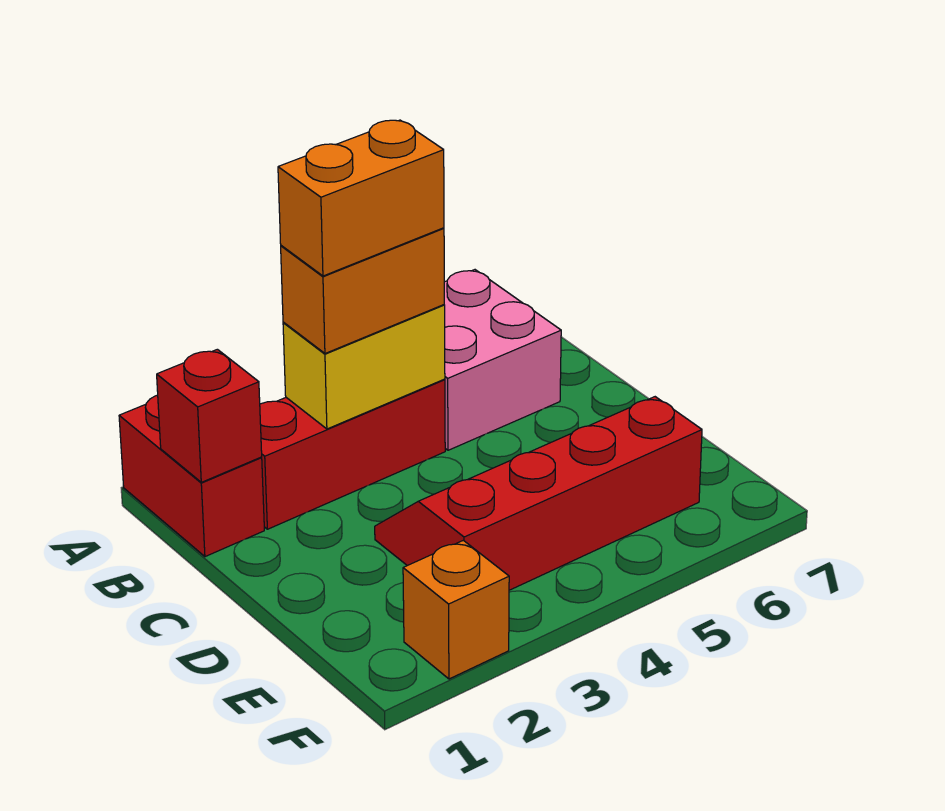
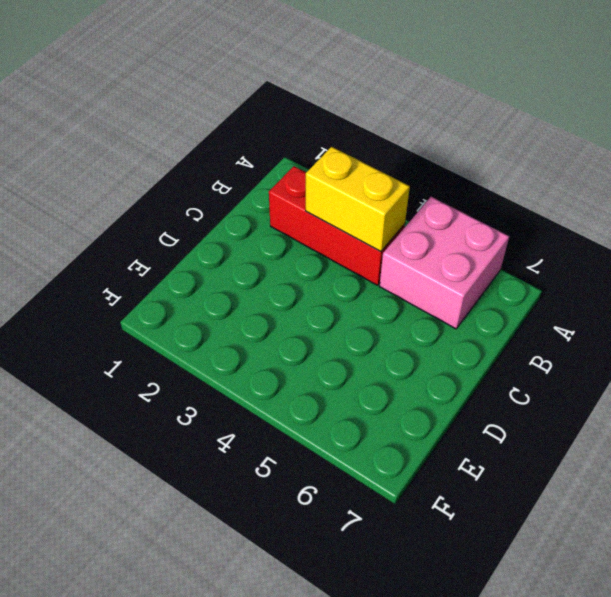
none -> red 1x2 brick [119,395,264,557]
none -> red 2x4 slope [375,397,702,590]

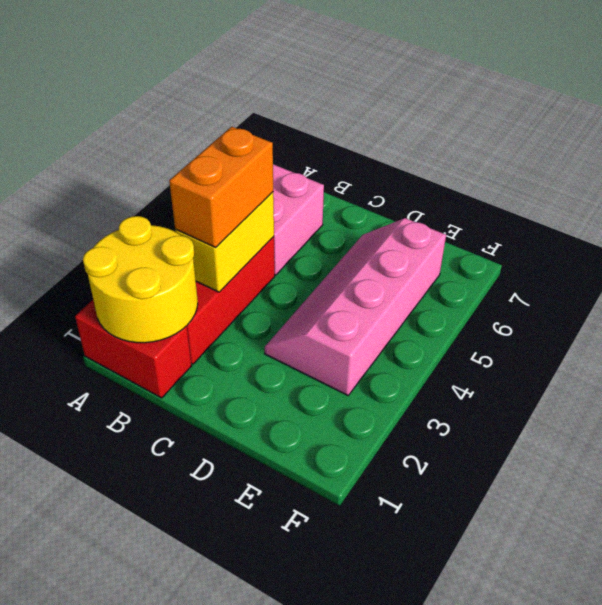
yellow 2x2 round brick [83,216,198,343] -> red 1x1 brick [157,349,262,482]
pink 2x4 slope [265,218,446,395] -> red 2x4 slope [375,397,702,590]
none -> orange 1x1 brick [403,540,509,679]
none -> orange 1x2 brick [278,120,444,276]

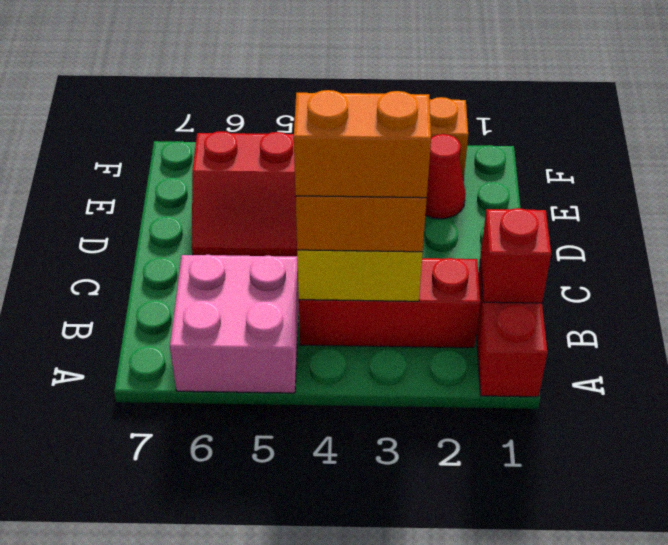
red 1x1 cone [425,134,466,219] -> none

